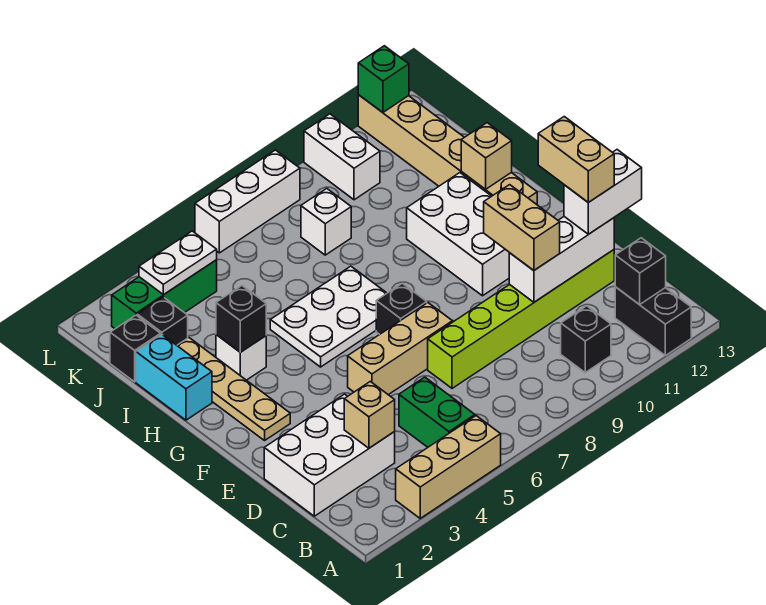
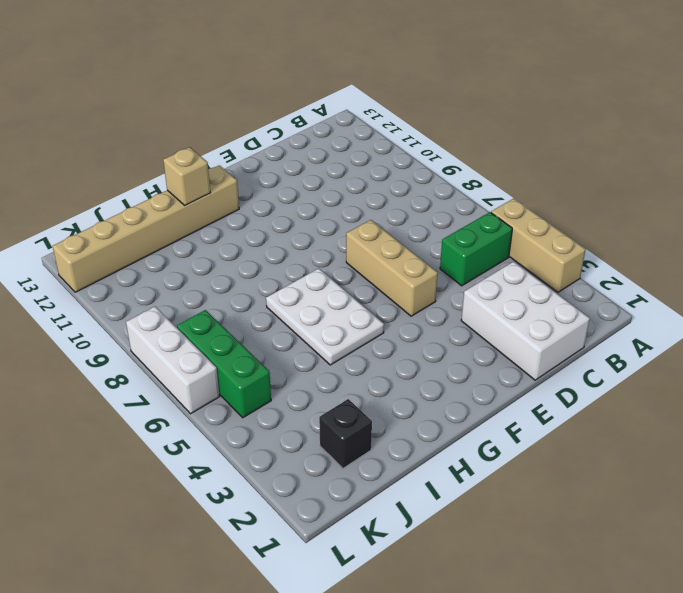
green 1x3 brick [177,310,271,418] -> green 1x3 brick moved to [112,260,217,329]
none -> black 1x2 brick [615,287,691,356]
none -> black 1x1 brick [561,306,611,372]
none -> lime 1x6 brick [428,250,614,388]
none -> tan 1x4 plate [177,338,290,440]

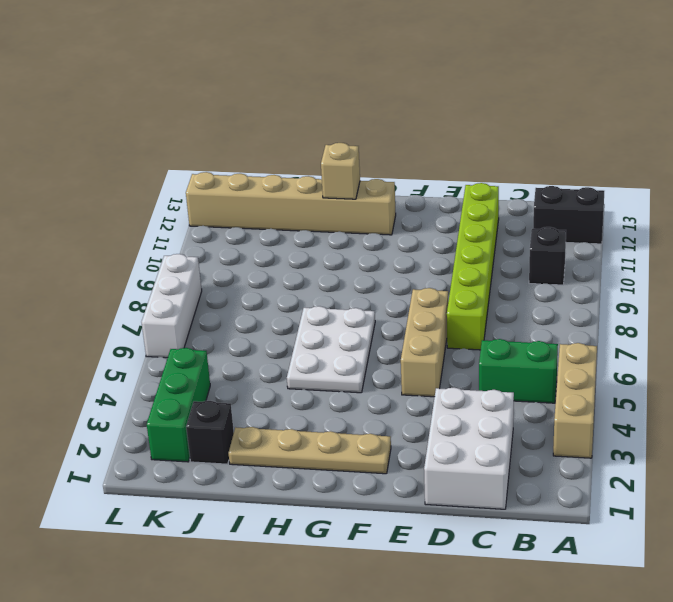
none -> black 1x1 brick [376,283,427,334]
none -> white 2x3 brick [407,173,509,296]
none -> cyan 1x2 brick [136,334,212,420]
none -> white 1x1 brick [216,335,266,380]

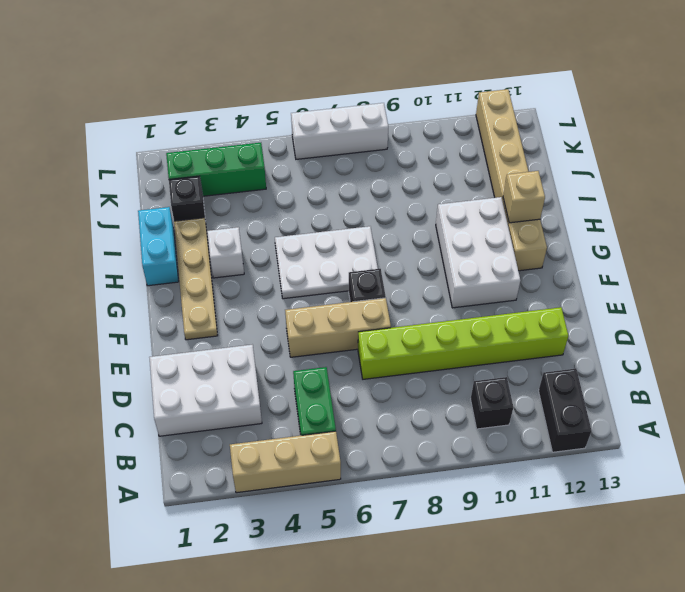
none -> black 1x1 brick [110,315,161,382]
none -> white 1x1 brick [301,189,351,255]
none -> white 1x2 brick [304,114,380,200]
none -> black 1x1 brick [615,238,666,305]

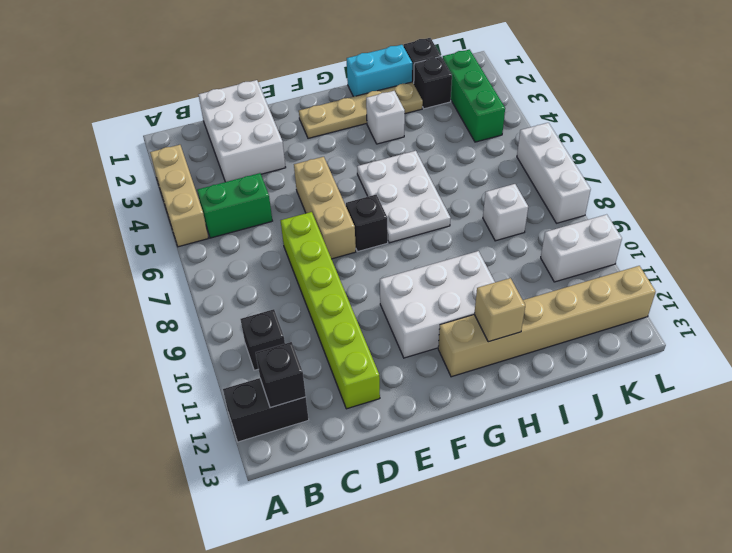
none -> tan 1x1 brick [344,381,395,448]
none -> white 1x3 brick [509,217,614,302]
none -> black 1x1 brick [216,286,266,352]
none -> white 1x2 plate [139,231,217,295]

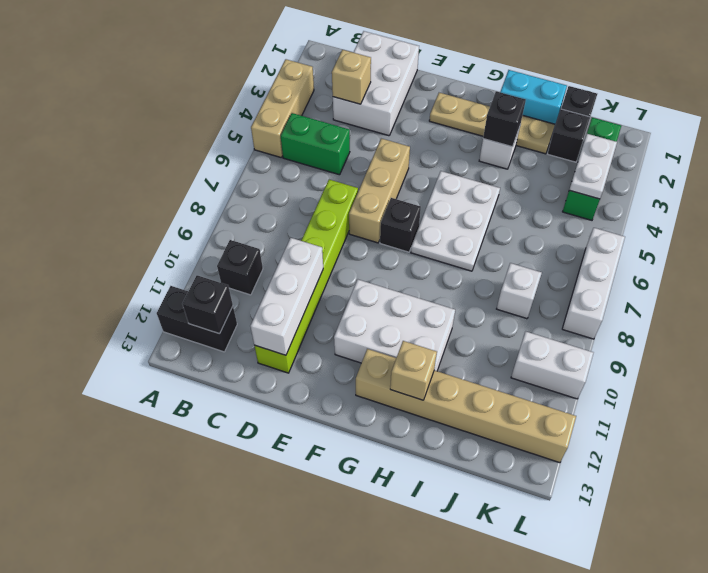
none -> green 1x1 brick [358,46,409,112]
none -> tan 1x2 brick [484,185,560,270]
none -> white 1x2 brick [564,150,642,234]
none -> tan 1x2 brick [538,117,614,202]

